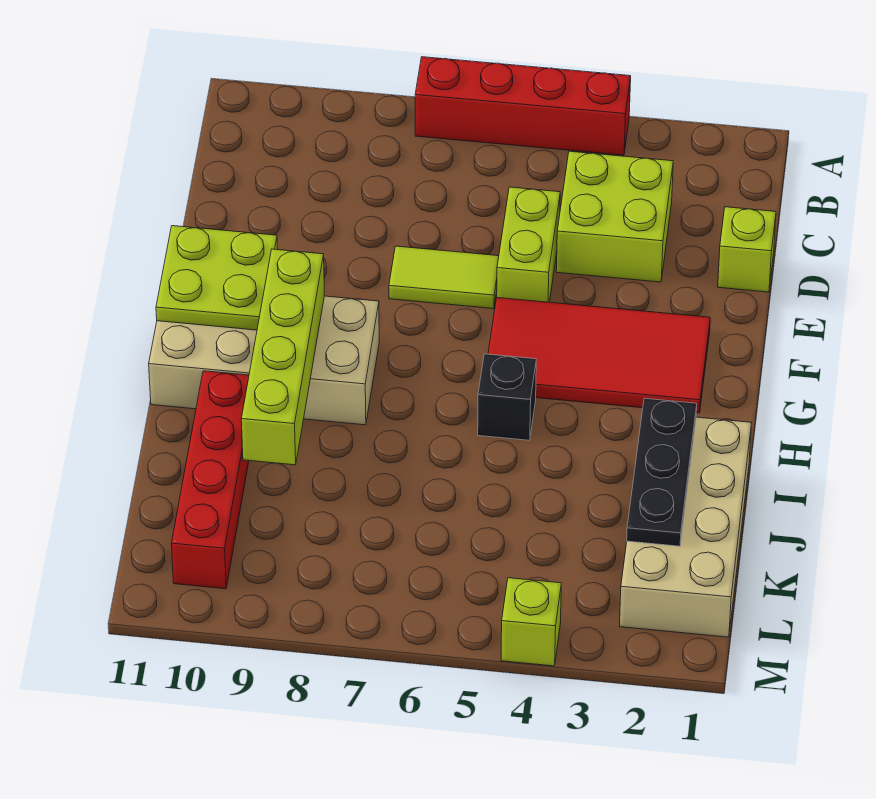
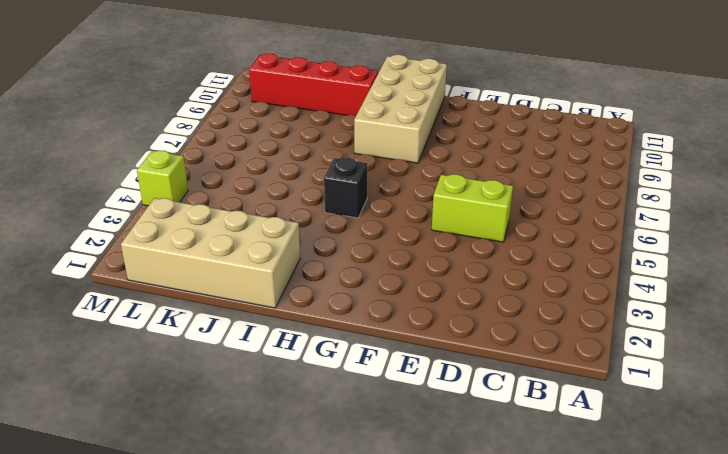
none -> red 1x4 brick [415,57,631,155]
none -> lime 2x2 brick [556,151,673,282]
none -> lime 1x1 brick [718,207,776,292]

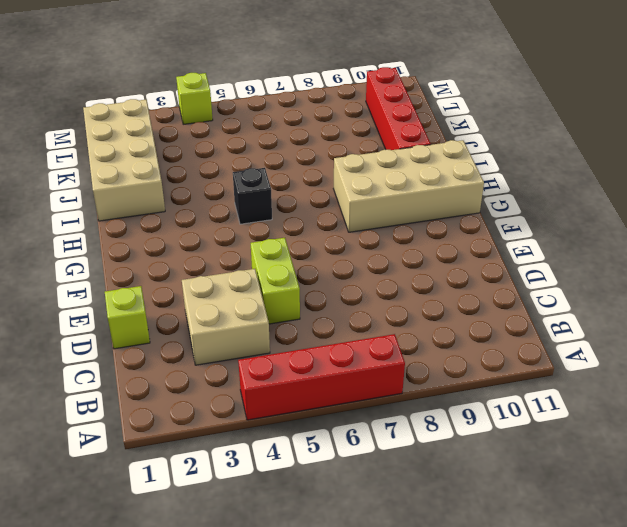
tan 2x2 brick [182,269,270,365] -> lime 2x2 brick [556,151,673,282]
none -> lime 1x2 tile [389,246,499,309]
none -> red 2x4 tile [488,298,710,413]
none -> lime 2x2 plate [156,226,278,330]

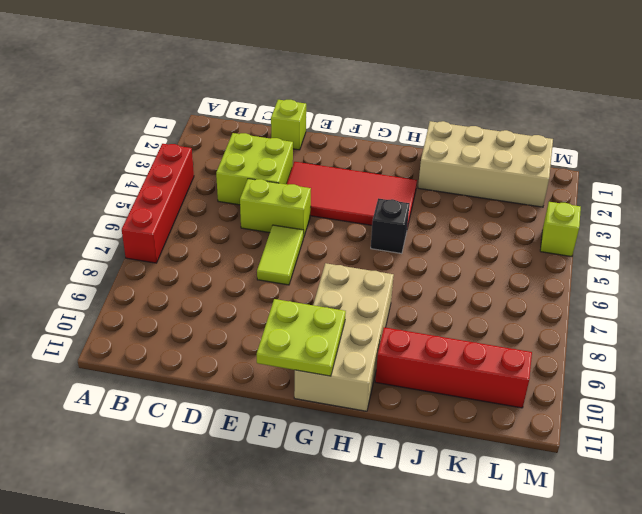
red 2x4 tile [287,162,417,228] -> red 2x4 tile turned to [488,298,710,413]
none -> lime 1x4 brick [241,249,324,465]
none -> black 1x3 plate [627,398,697,546]

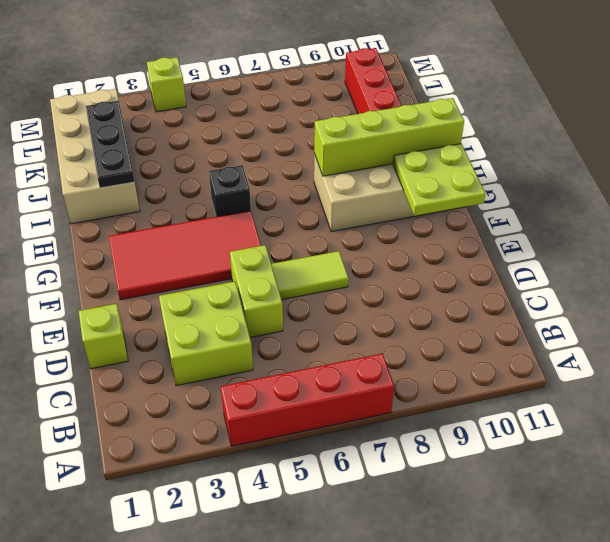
lime 1x4 brick [314,98,464,176] -> lime 1x4 brick turned to [241,249,324,465]

